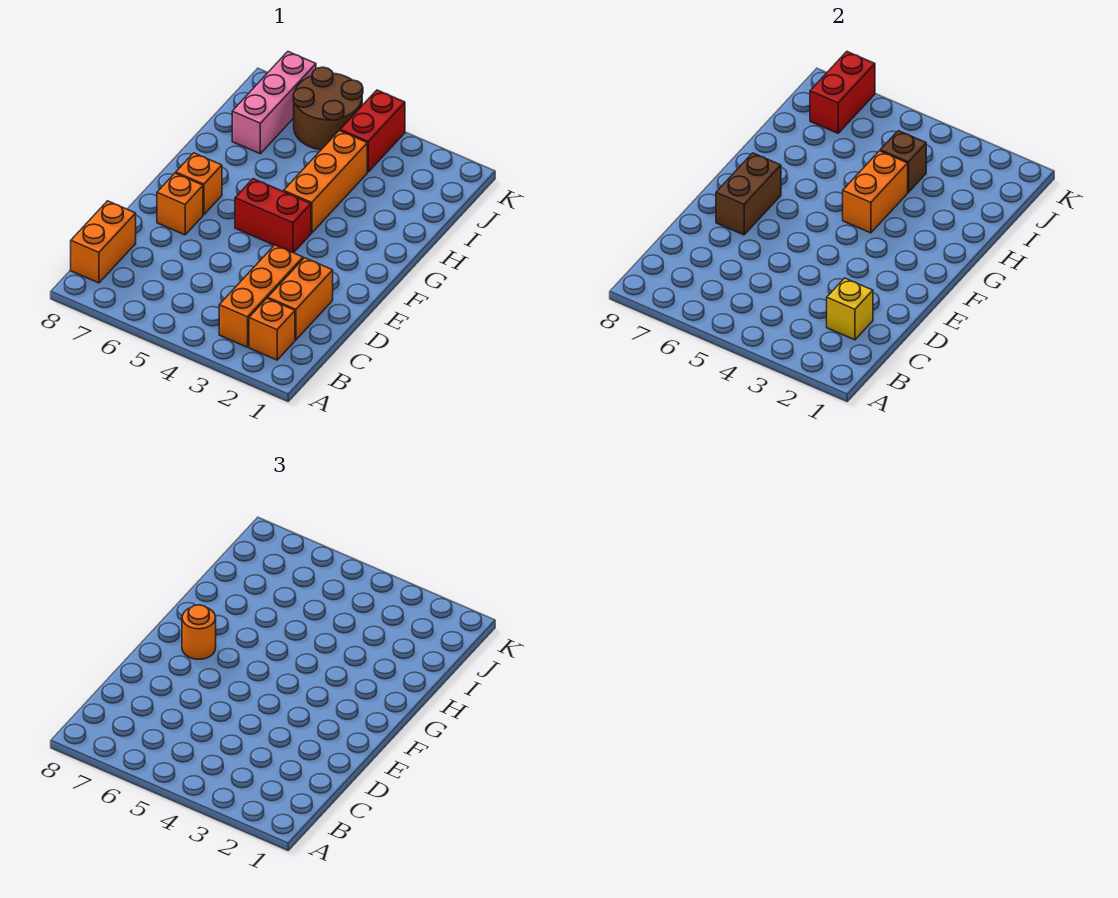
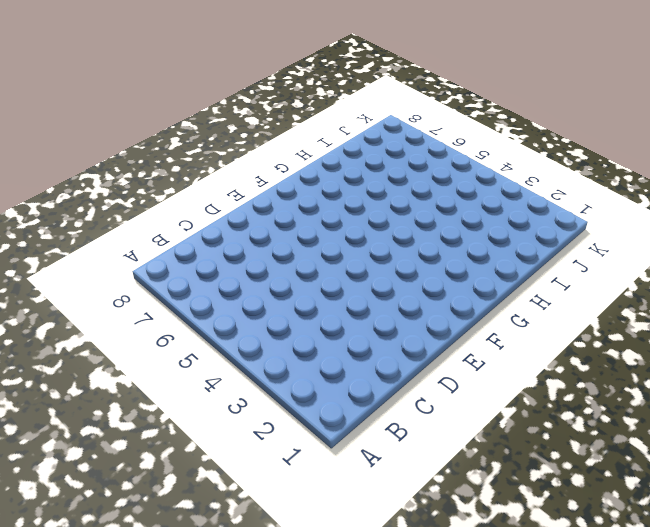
none -> orange 1x1 brick [249,298,295,360]
none -> orange 1x3 brick [219,245,303,347]
none -> orange 1x2 brick [71,201,136,283]

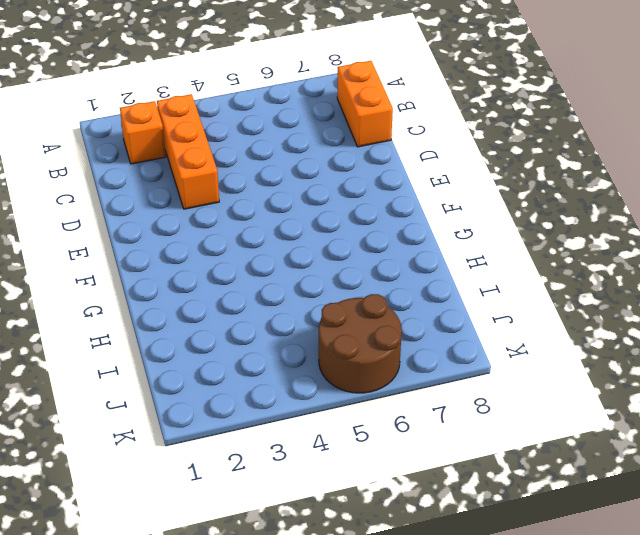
none -> orange 1x2 brick [268,258,333,340]
none -> orange 1x1 brick [157,173,203,235]
none -> red 1x2 brick [235,179,311,253]

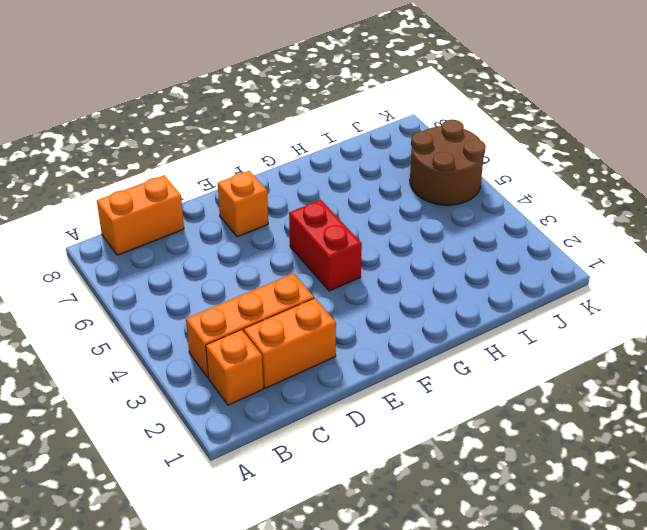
none -> orange 1x1 brick [176,153,222,215]
none -> orange 1x3 brick [284,131,367,233]
none -> pink 1x3 brick [232,52,316,154]

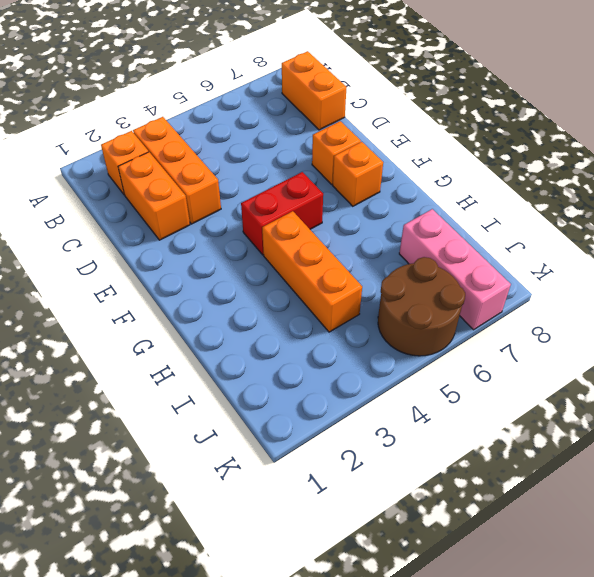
none -> red 1x2 brick [340,90,405,172]
none -> yellow 1x1 brick [827,278,873,340]
none -> brown 1x2 brick [716,153,781,235]

